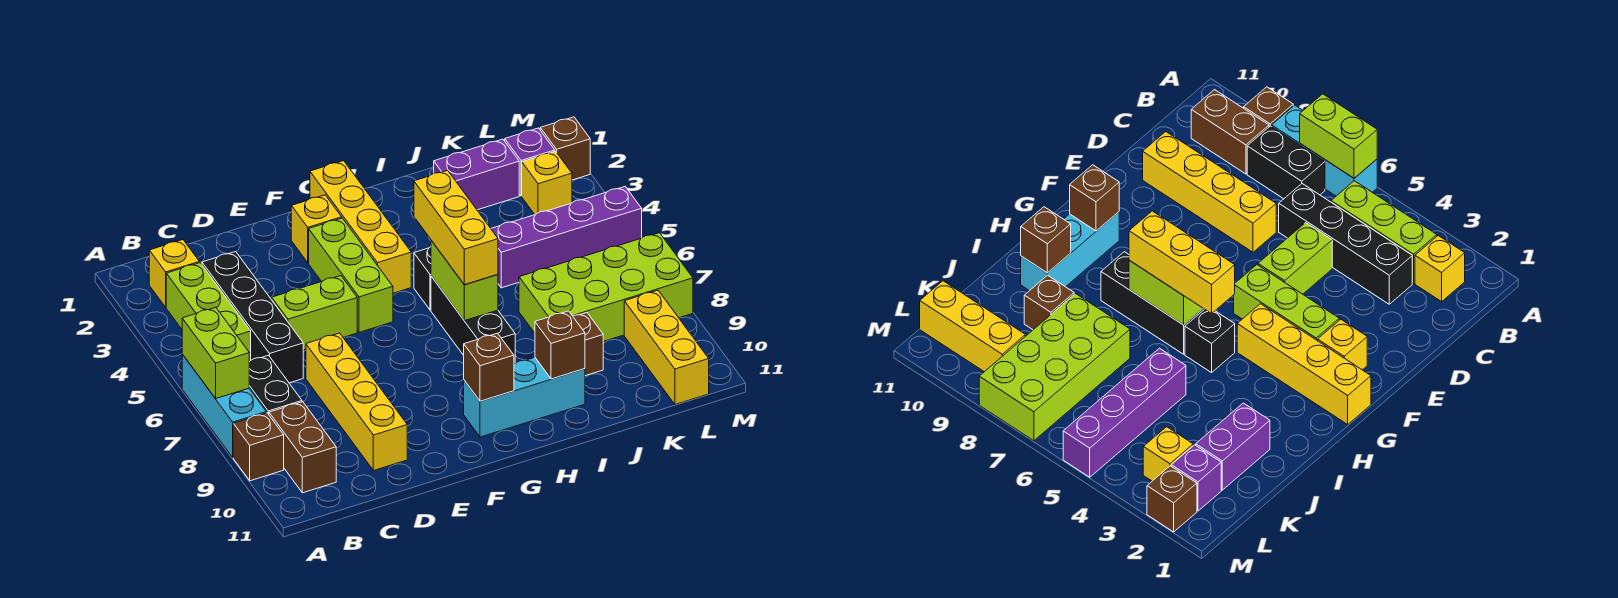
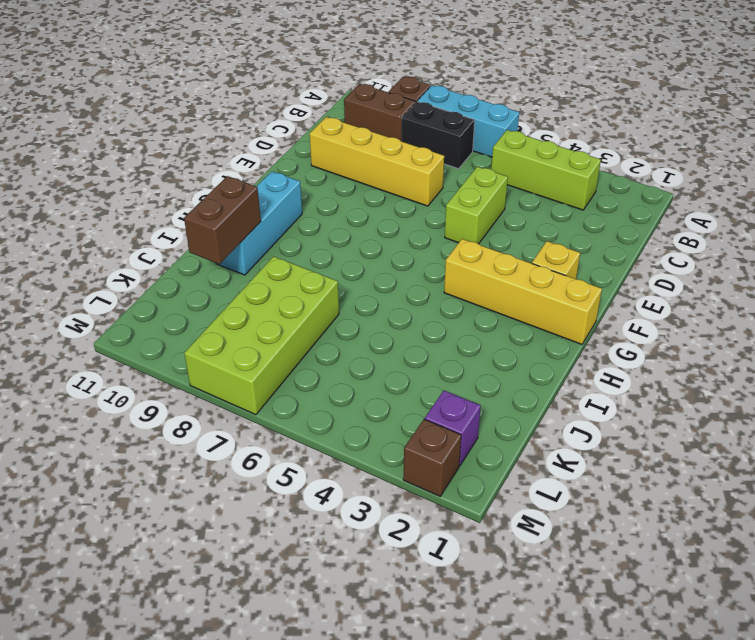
brown 1x2 brick [184,176,261,264] -> brown 1x1 brick [535,311,585,379]
none -> yellow 1x1 brick [149,240,199,307]
none -> black 1x4 brick [202,252,303,383]
none -> lime 1x3 brick [309,218,393,332]

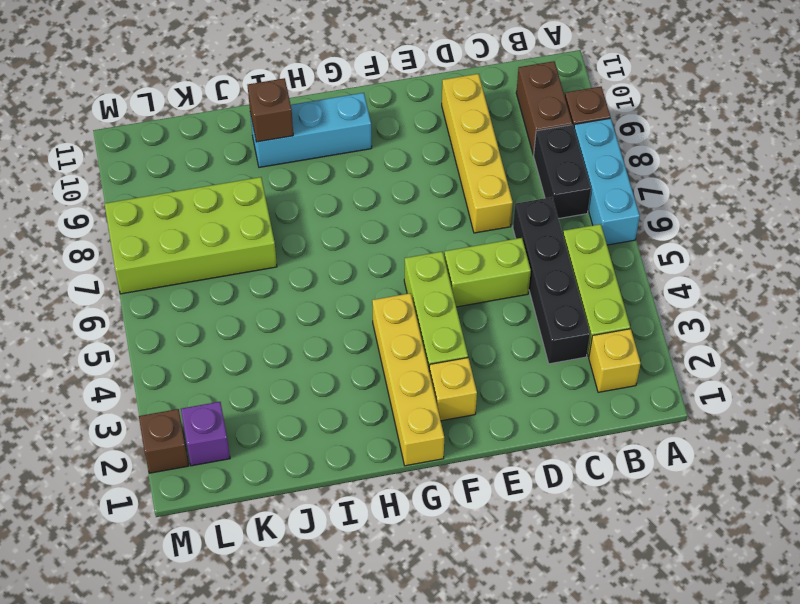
none -> black 1x1 brick [414,247,431,310]
none -> black 1x3 brick [431,276,515,364]
none -> purple 1x2 brick [434,139,519,210]

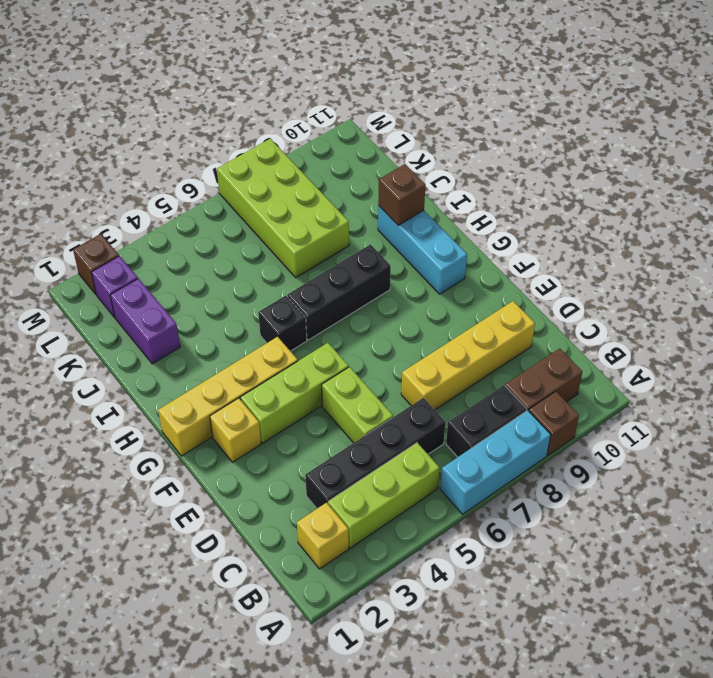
none -> purple 1x4 brick [491,187,642,288]
none -> brown 1x1 brick [573,313,603,376]
none -> yellow 1x1 brick [522,151,572,215]

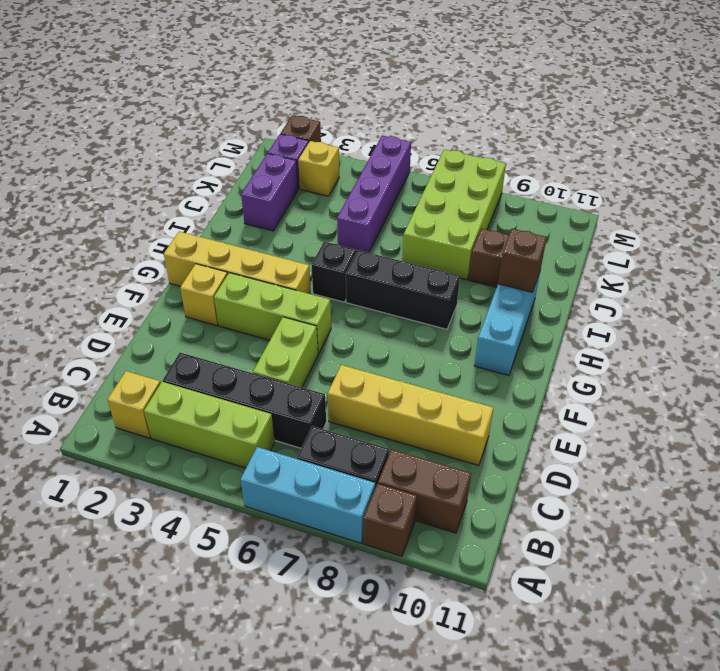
none -> yellow 1x3 brick [624,290,709,404]
none -> lime 1x2 brick [182,308,250,399]
none -> brown 1x1 brick [464,333,514,401]

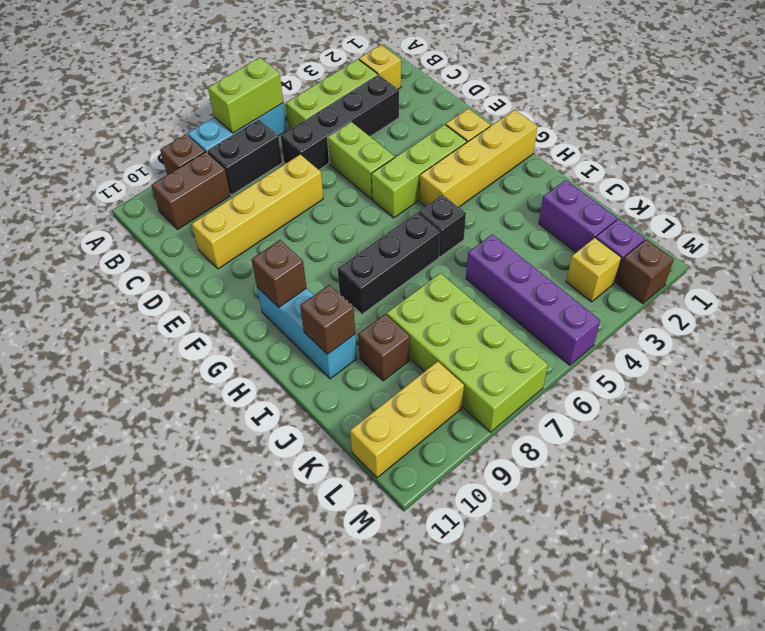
none -> lime 1x2 brick [431,240,498,321]
none -> yellow 1x3 brick [414,170,498,285]

